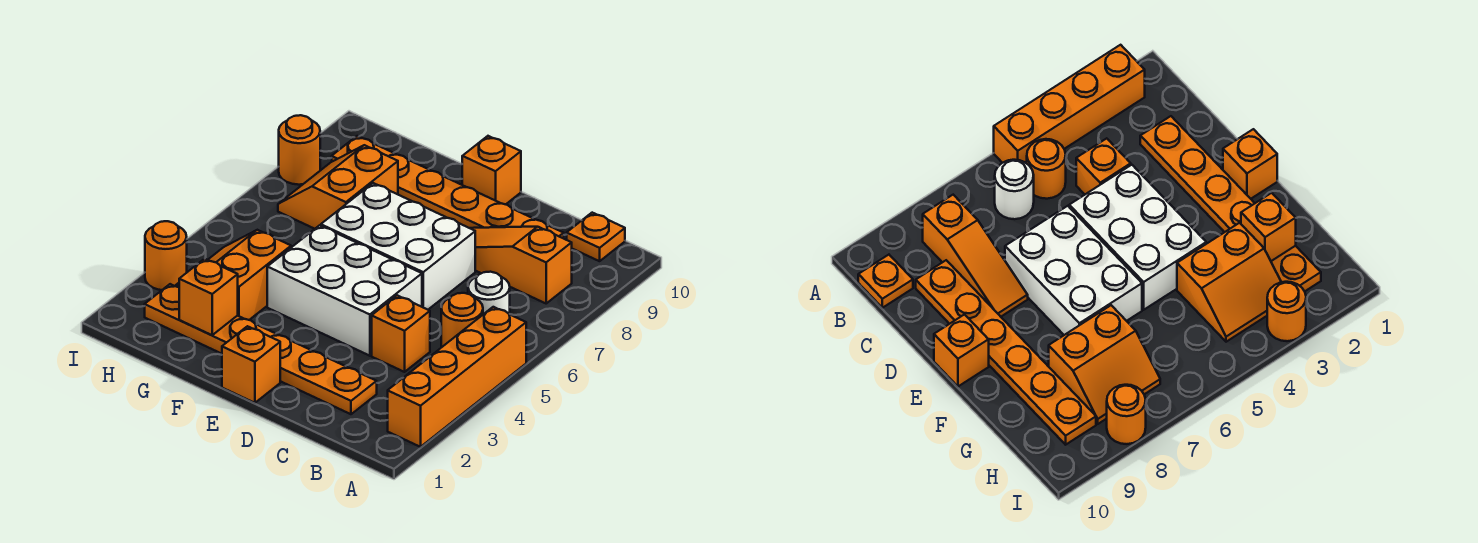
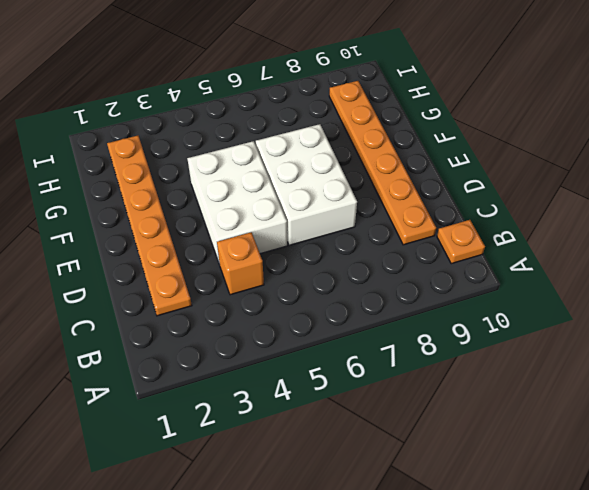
none -> orange 1x4 brick [388,307,526,447]
none -> orange 1x1 round brick [441,293,483,347]
none -> white 1x1 round brick [468,272,510,314]

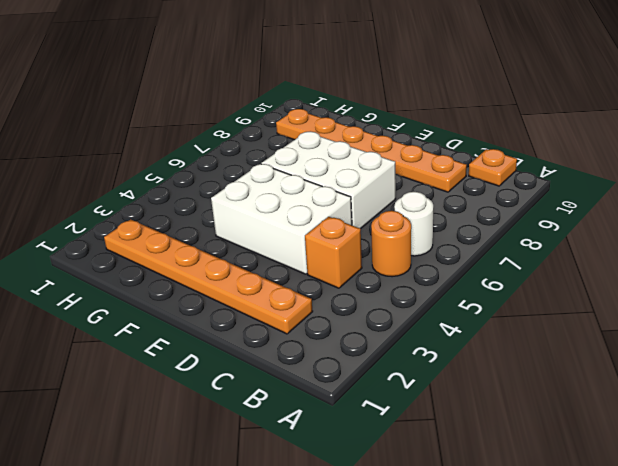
none -> orange 1x4 brick [388,307,526,447]
none -> orange 1x3 slope [470,227,572,303]
none -> orange 1x1 brick [222,326,280,403]

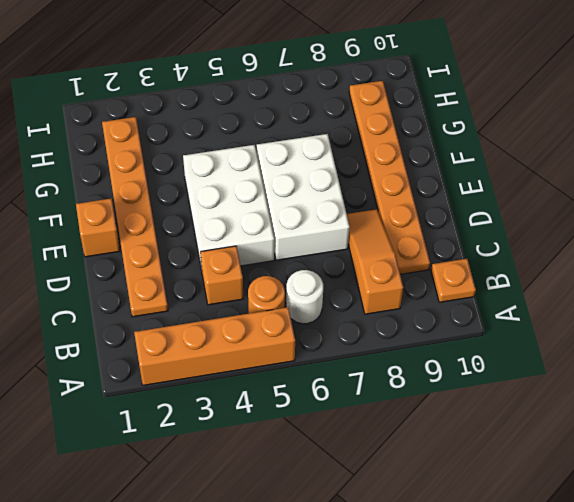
none -> orange 1x1 brick [462,136,521,204]
none -> orange 2x2 slope [175,230,291,320]
none -> orange 2x2 slope [278,145,398,229]

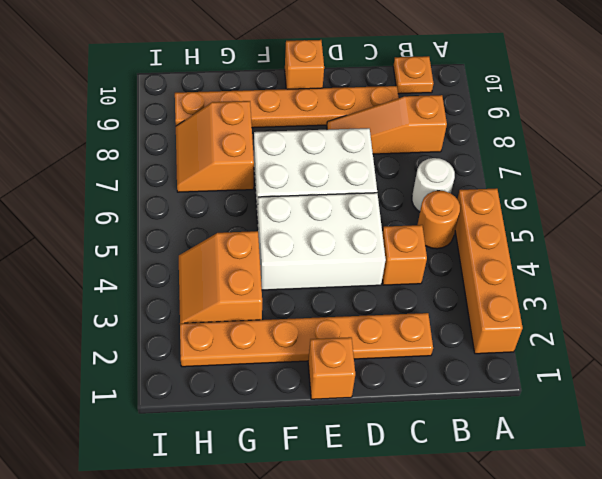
none -> orange 1x1 round brick [145,221,187,290]
none -> orange 1x1 round brick [279,115,320,185]
none -> orange 1x1 brick [179,259,238,335]

